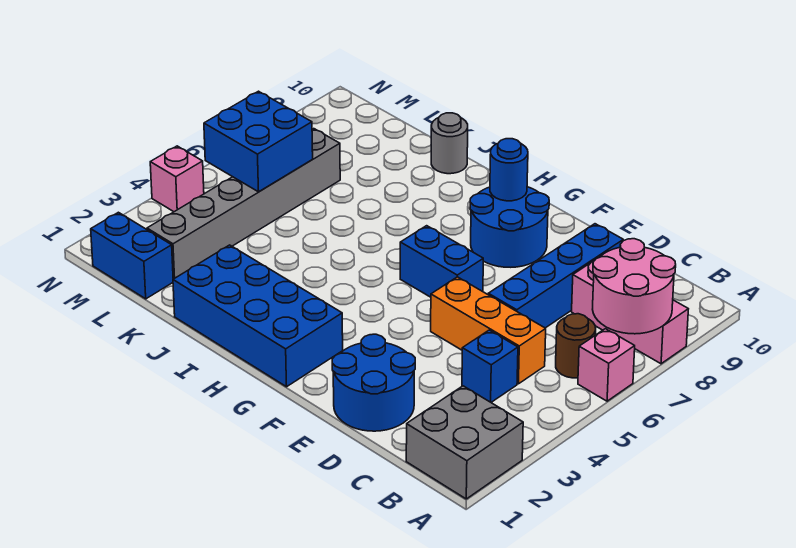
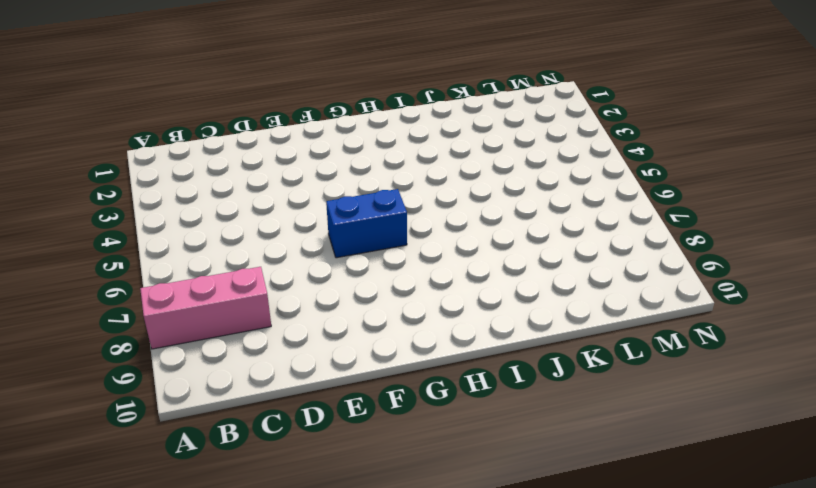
none -> grey 2x2 brick [406,386,523,499]
none -> pink 1x1 brick [578,329,635,401]
none -> brown 1x1 round brick [556,314,596,378]

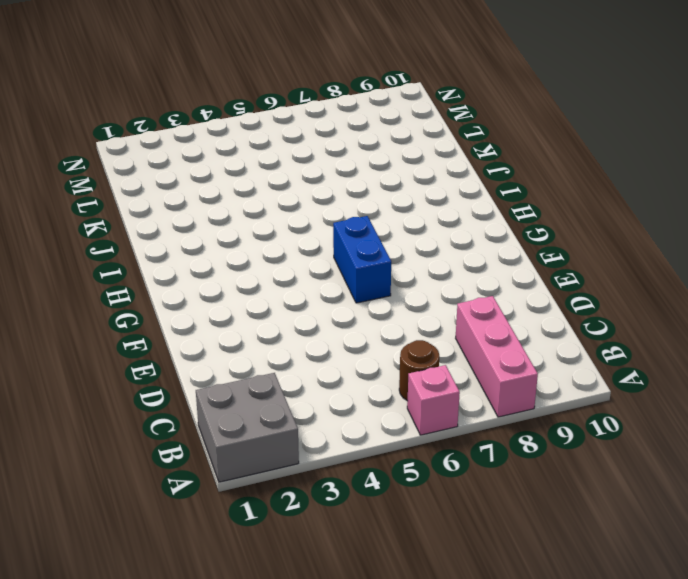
none -> blue 1x1 brick [462,330,518,402]
none -> orange 1x3 brick [431,277,546,384]
none -> blue 2x2 round brick [332,334,415,431]

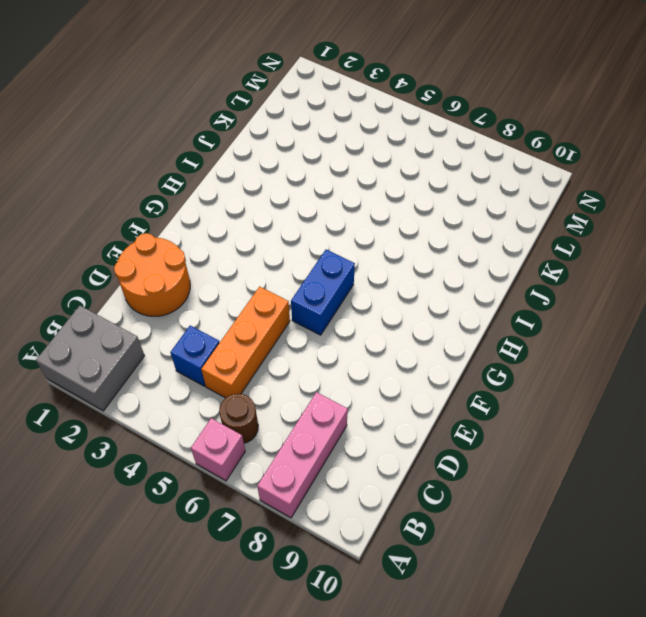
orange 2x2 round brick [114,233,190,316] -> blue 2x2 round brick [332,334,415,431]
none -> blue 1x4 brick [488,224,623,328]
none -> blue 2x2 round brick [470,187,549,267]
none -> blue 2x4 brick [173,245,343,387]

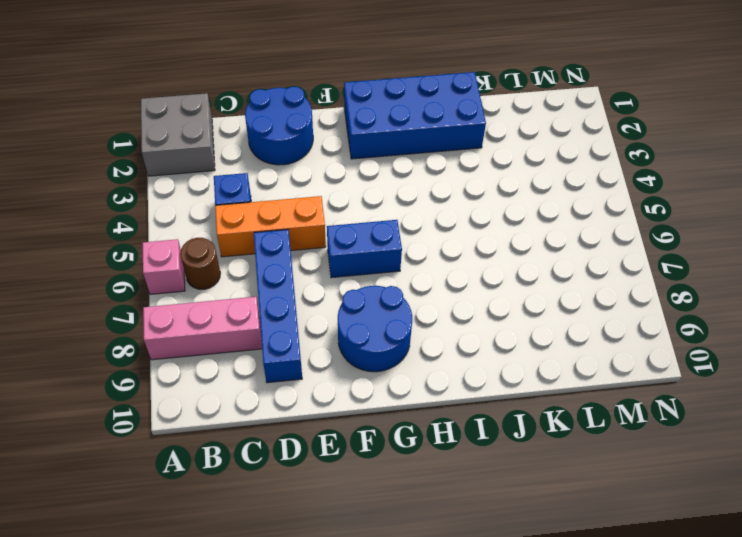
none -> grey 1x1 round brick [431,113,468,174]
none -> blue 1x2 brick [91,212,173,299]
none -> grey 1x6 brick [147,129,340,279]

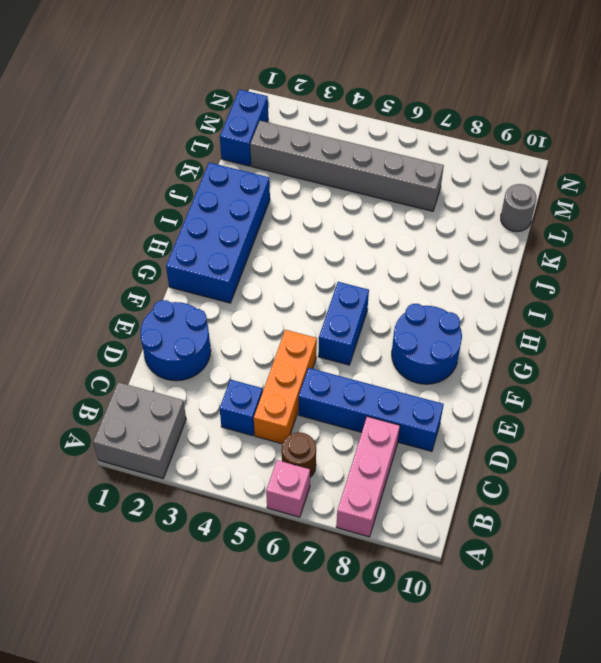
grey 1x1 round brick [501,184,536,232] -> grey 1x1 round brick moved to [431,113,468,174]
none -> pink 1x1 brick [150,146,204,212]
none -> pink 2x2 round brick [593,239,676,334]
none -> blue 1x1 round brick [490,139,528,201]

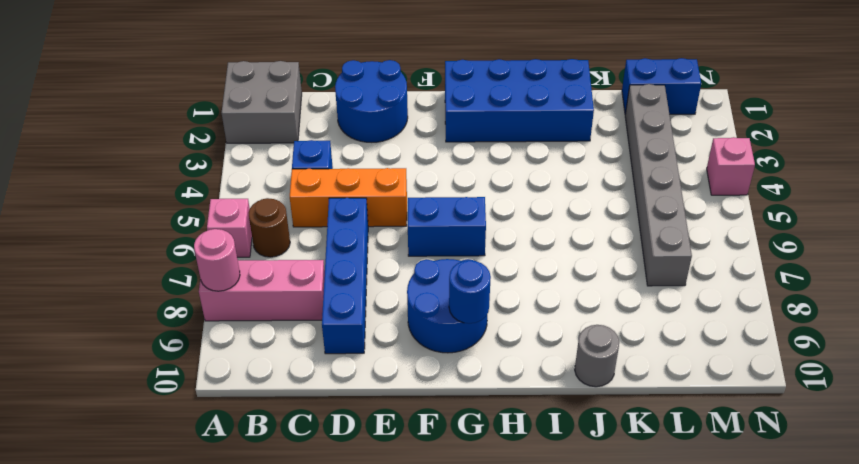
pink 1x1 round brick [194,229,240,291] -> pink 2x2 round brick [593,239,676,334]
none -> blue 2x2 brick [204,91,313,192]

